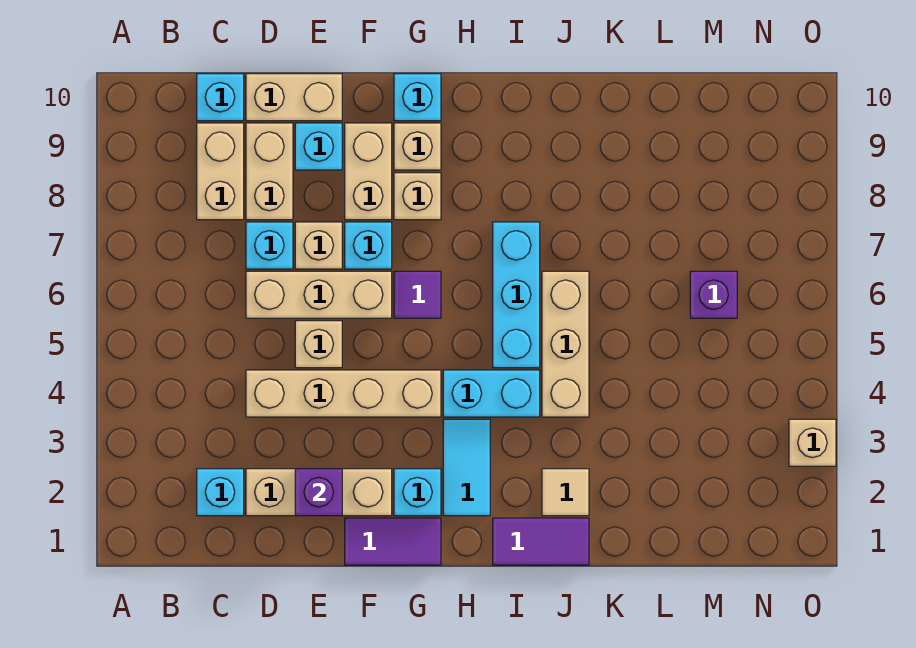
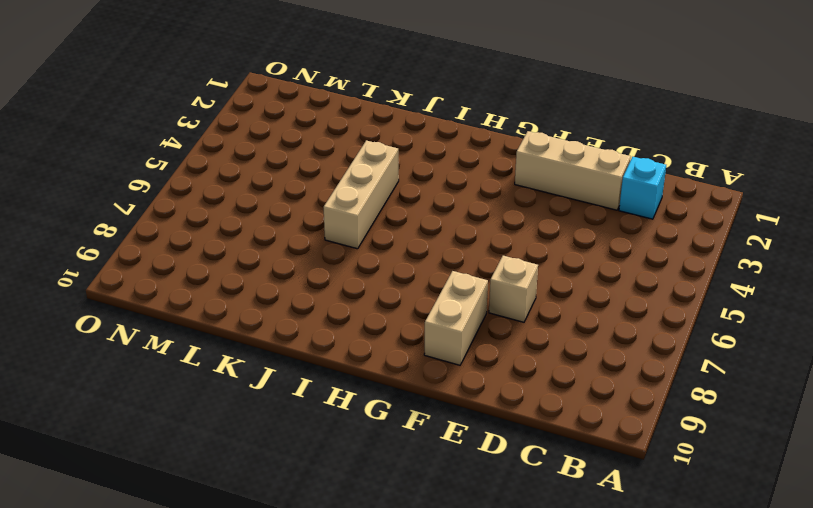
none -> tan 1x2 brick [197,123,244,220]
none -> cyan 1x1 brick [197,74,244,121]
none -> tan 1x4 brick [246,370,441,417]

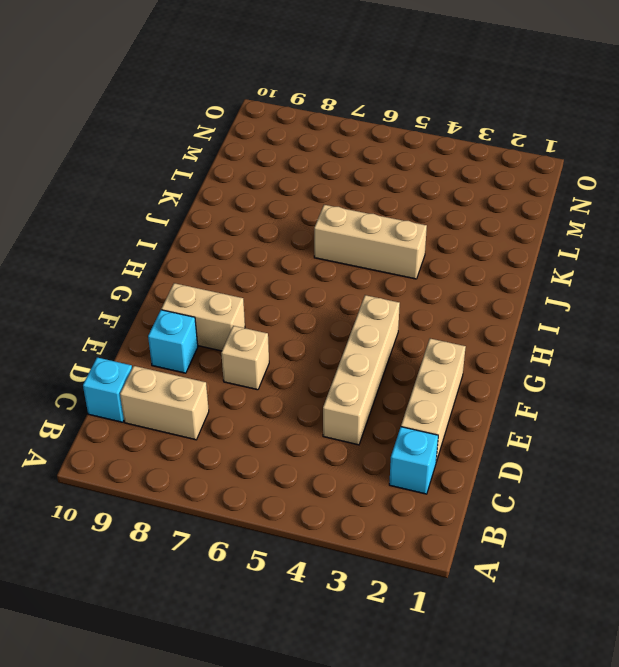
none -> tan 1x3 brick [246,271,392,318]
none -> cyan 1x1 brick [246,222,293,269]
none -> tan 1x2 brick [246,123,293,220]

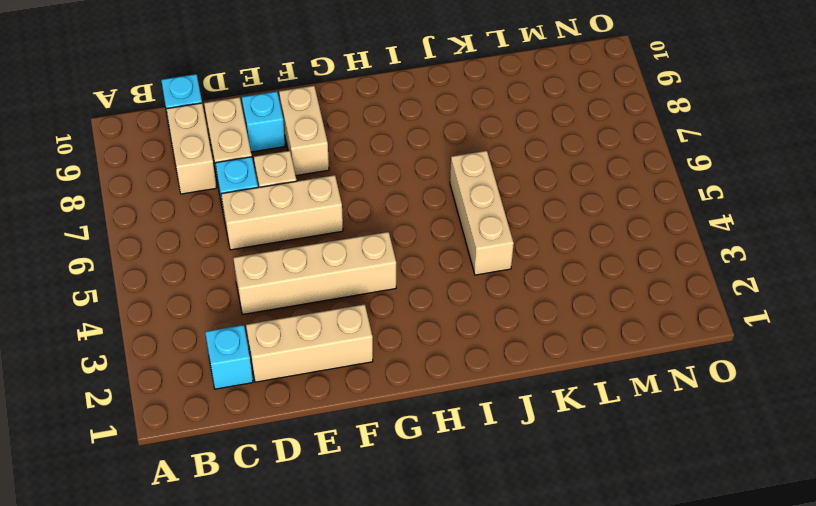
none -> tan 1x2 brick [246,74,342,121]
none -> tan 1x1 brick [295,321,342,368]
none -> purple 1x2 tile [345,518,441,565]

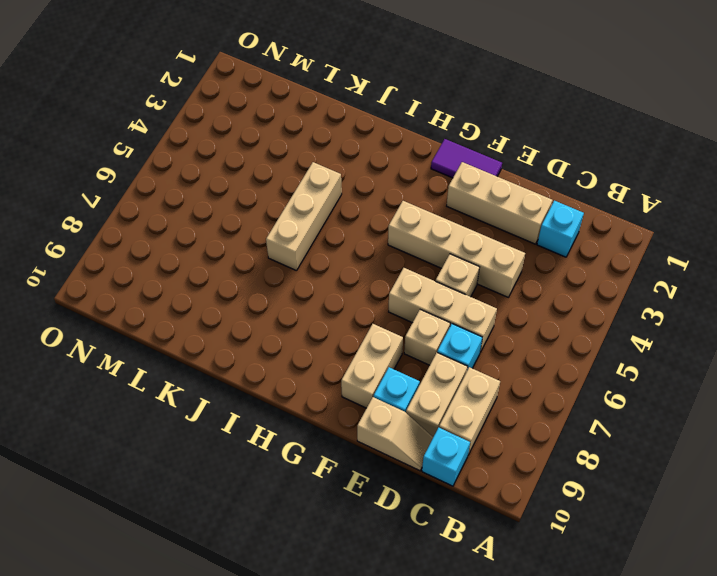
tan 1x2 slope [357,397,433,471] -> tan 1x2 brick [246,74,342,121]
none -> cyan 1x1 brick [345,222,392,269]
none -> cyan 1x1 brick [394,469,441,516]
none -> purple 1x1 tile [394,271,441,318]

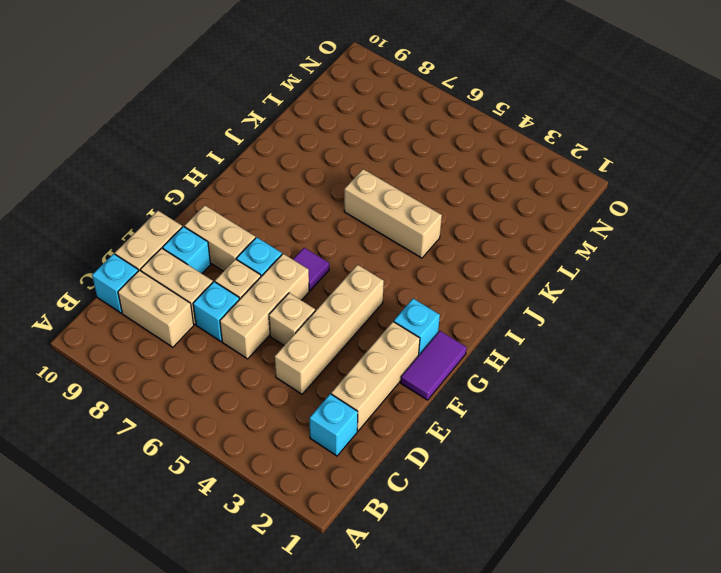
none -> tan 1x1 brick [394,173,441,220]
none -> tan 1x1 brick [394,123,441,170]
none -> cyan 1x1 brick [394,74,441,121]

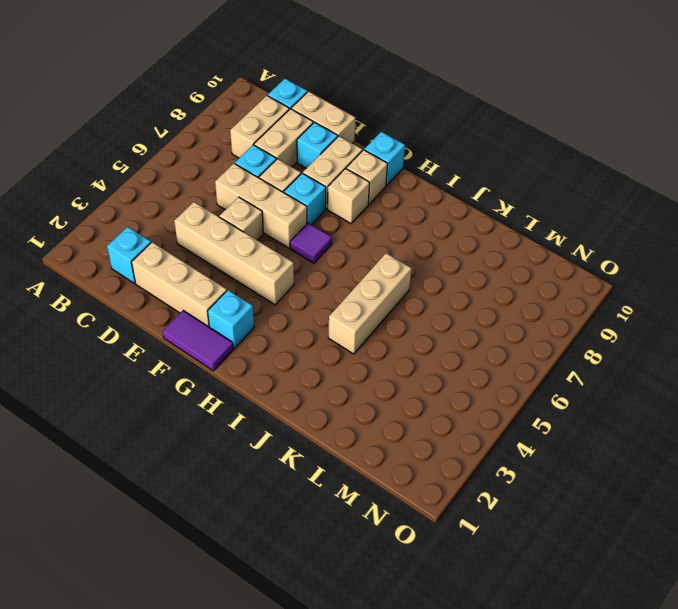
none -> cyan 1x2 tile [443,419,490,516]
none -> cyan 1x2 brick [443,370,540,417]
none -> purple 1x2 tile [493,518,589,565]

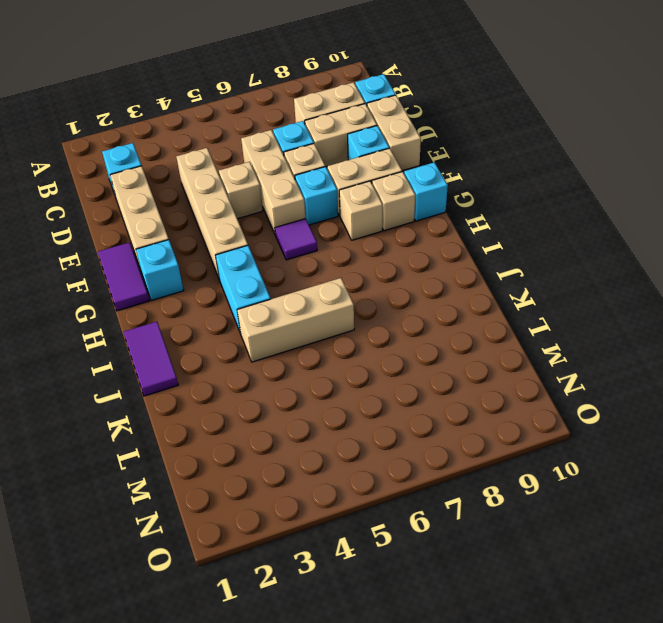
none -> cyan 1x2 tile [443,419,490,516]
none -> cyan 1x3 brick [493,222,540,368]
none -> tan 1x1 tile [542,469,589,516]

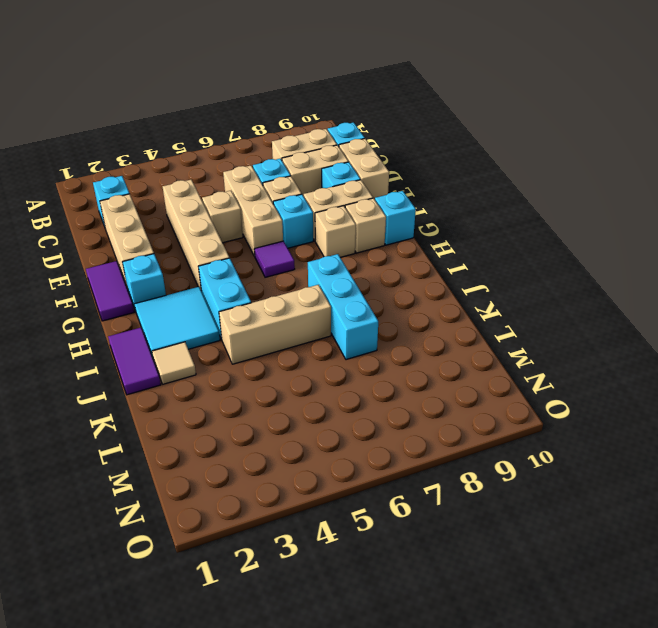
cyan 2x2 tile [135,287,220,357] -> cyan 1x2 tile [443,419,490,516]
cyan 1x3 brick [308,254,378,360] -> cyan 1x3 brick turned to [493,222,540,368]
none -> purple 1x1 brick [690,271,737,318]
none -> tan 1x1 brick [789,419,836,466]
none -> purple 1x1 brick [295,469,342,516]

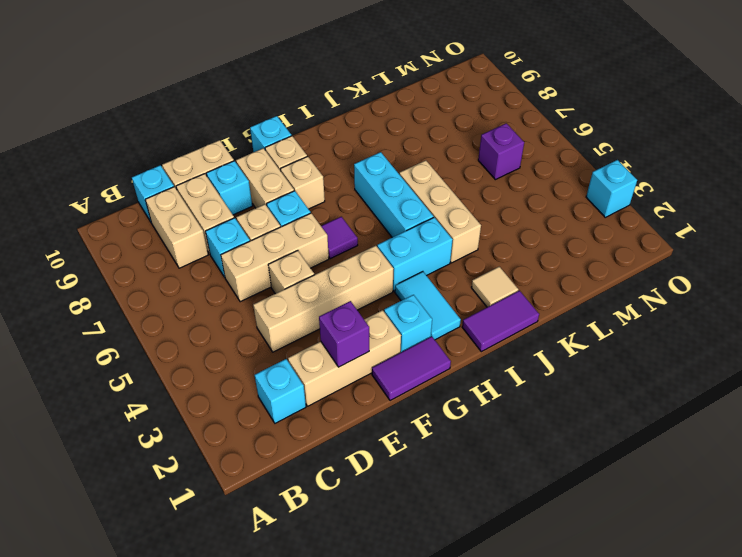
cyan 1x1 brick [586,160,637,217] -> tan 1x1 brick [789,419,836,466]

